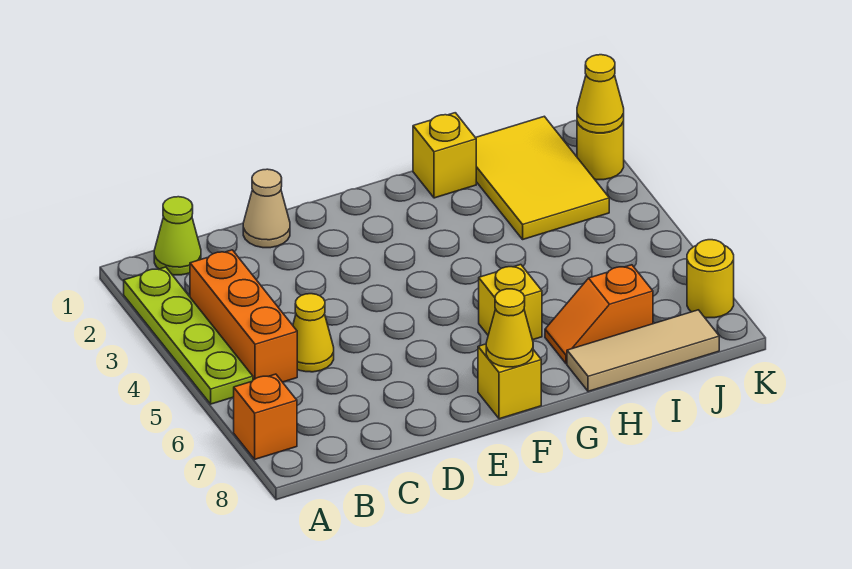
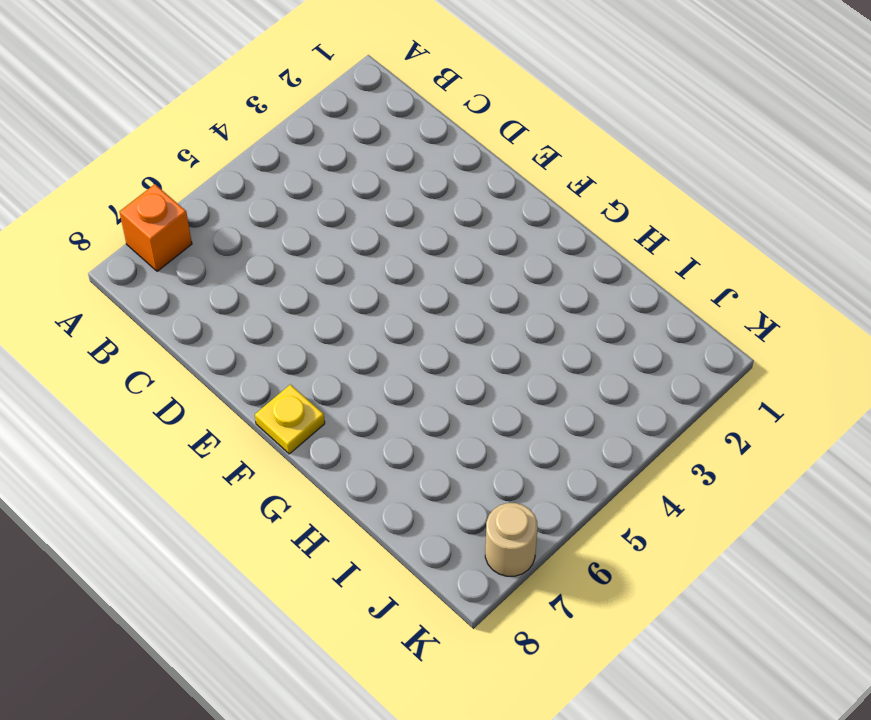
yellow 1x1 plate [255,384,325,454] -> yellow 1x1 brick [478,344,541,419]
tan 1x1 round brick [485,503,538,576] -> yellow 1x1 round brick [687,240,734,318]
none -> lime 1x4 plate [124,267,253,404]
none -> lime 1x1 cone [154,197,201,275]
none -> orange 1x3 brick [190,250,297,382]

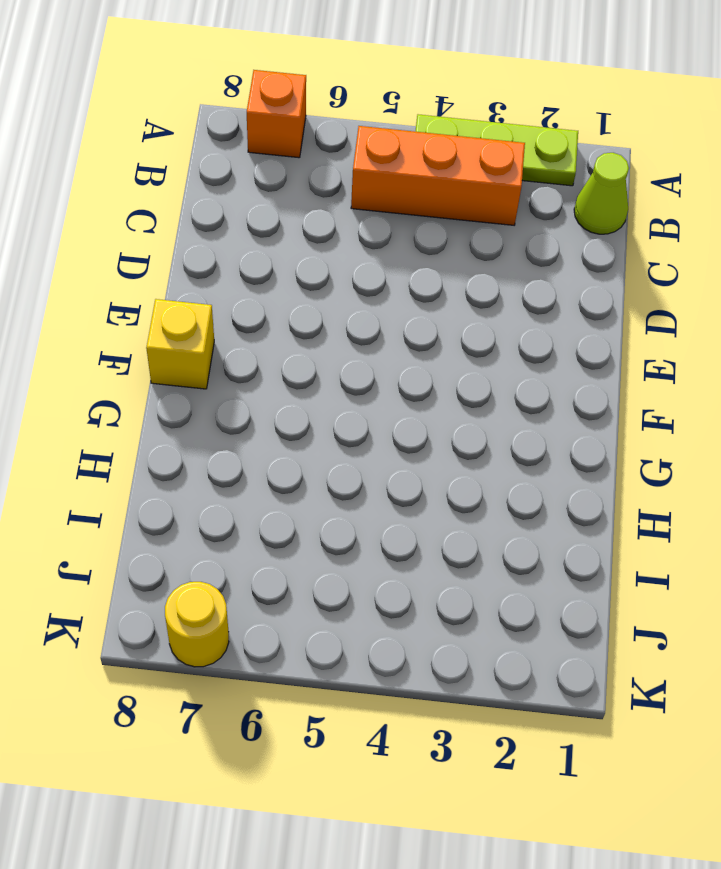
lime 1x3 plate [415,114,578,186] -> lime 1x4 plate [124,267,253,404]
none -> yellow 1x1 cone [293,294,334,372]
none -> tan 1x1 cone [243,169,290,248]
none -> yellow 1x1 brick [479,265,542,340]

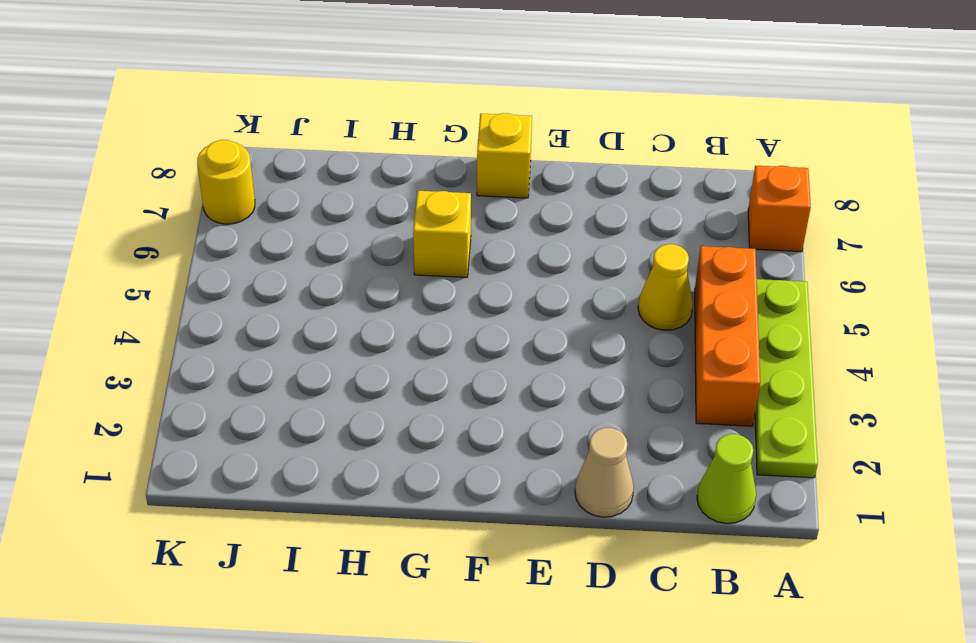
none -> yellow 1x1 brick [413,113,476,198]
none -> orange 1x2 slope [545,265,653,364]
none -> tan 1x3 tile [567,310,719,391]

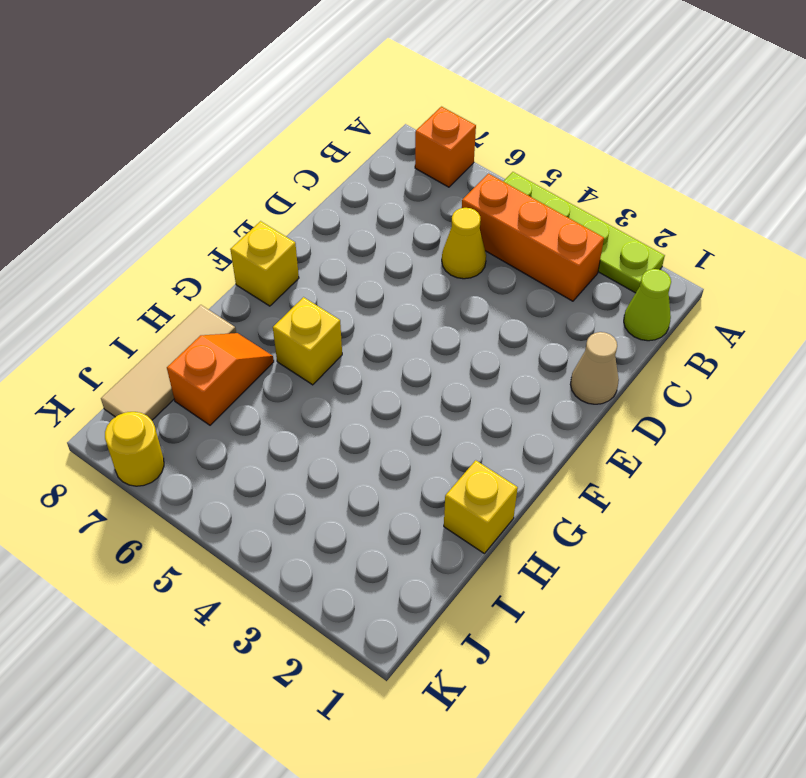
none -> yellow 2x3 tile [476,116,609,239]
none -> yellow 1x1 round brick [577,122,624,180]
none -> yellow 1x1 cone [486,289,533,367]

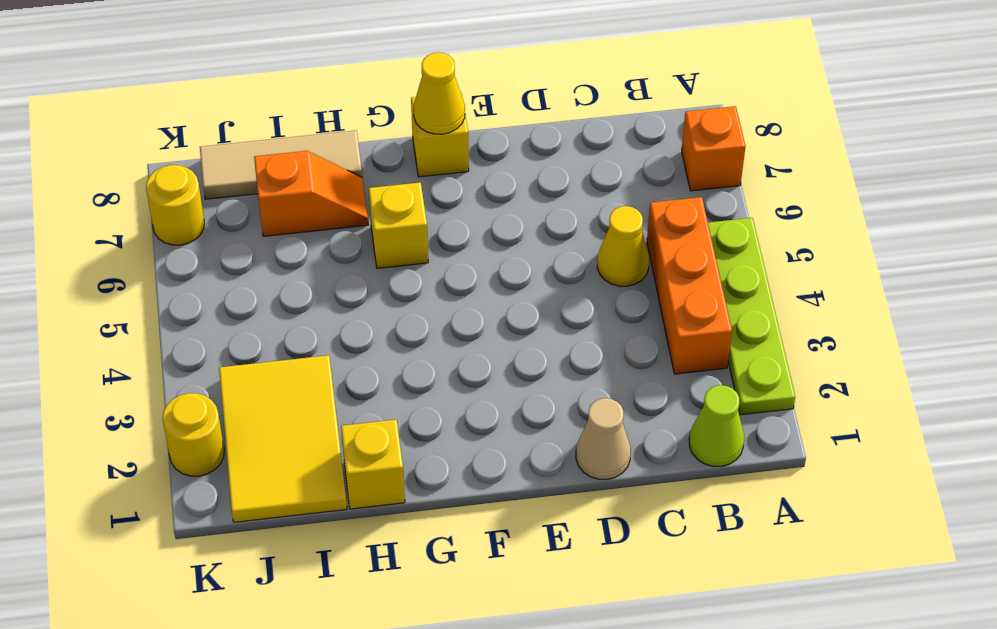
none -> yellow 1x1 cone [577,55,624,133]

